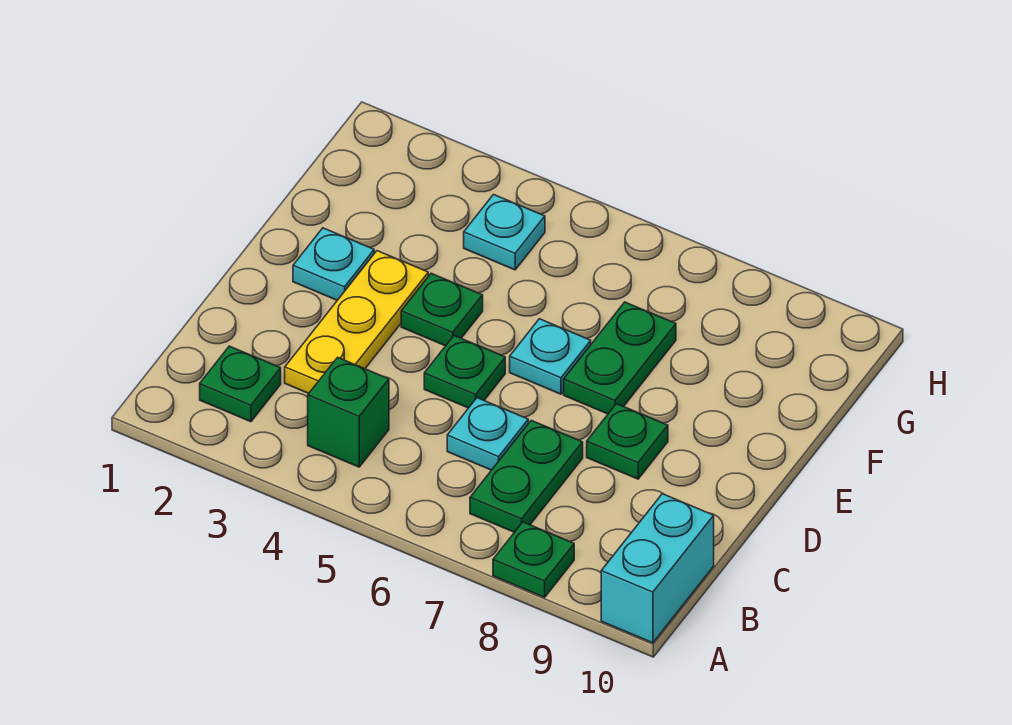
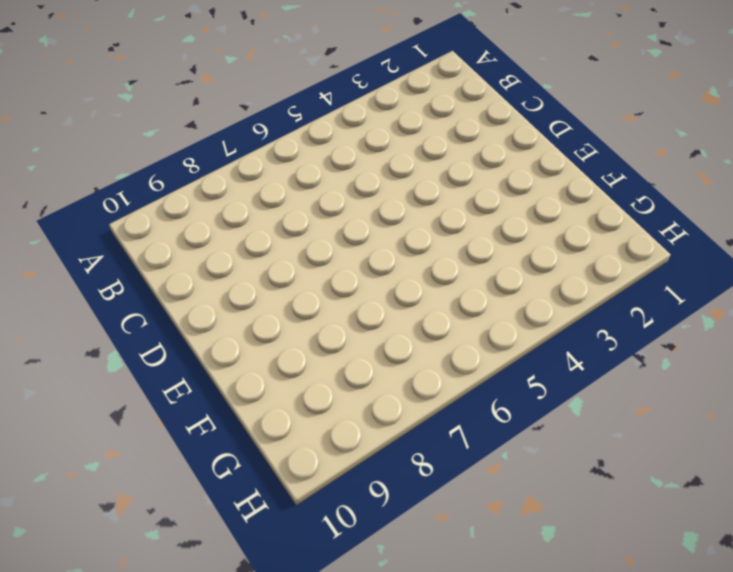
none -> green 1x1 plate [493,522,574,597]
none -> cyan 1x2 brick [601,494,714,643]
none -> green 1x1 plate [200,346,281,422]

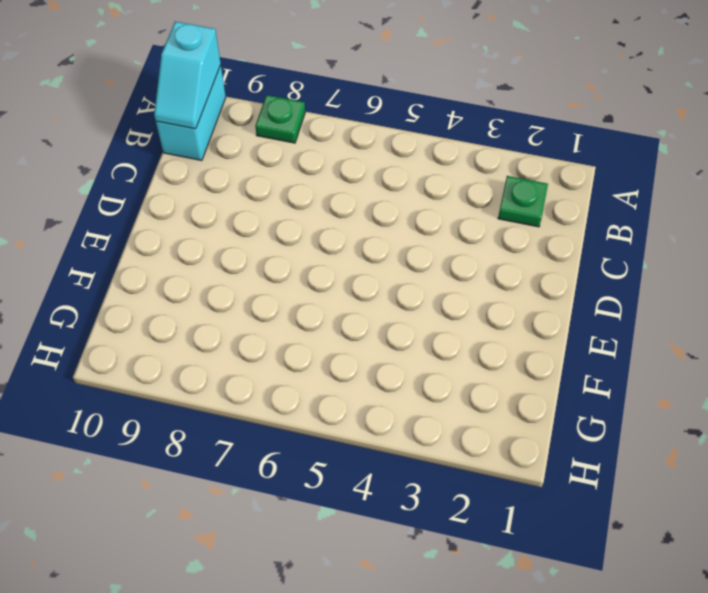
cyan 1x2 slope [154,22,221,129] -> none
none -> green 1x1 brick [308,357,389,467]
none -> green 1x2 plate [470,420,583,532]
none -> yellow 1x3 plate [285,251,428,393]

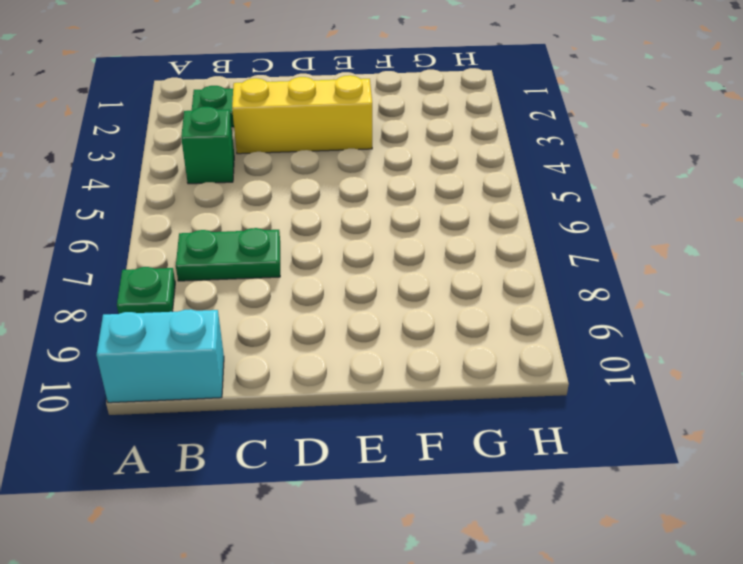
yellow 1x3 brick [232,75,372,154] -> yellow 1x3 plate [285,251,428,393]
none -> cyan 1x1 plate [447,398,528,470]
none -> green 1x1 plate [424,336,505,408]
none -> green 1x1 plate [587,404,668,479]

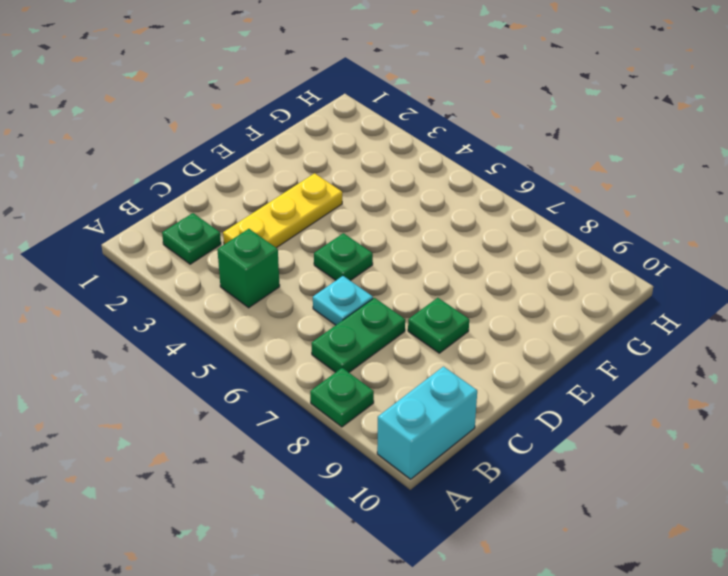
none -> cyan 1x1 plate [293,228,374,300]
none -> green 1x1 plate [401,273,483,346]
none -> cyan 1x1 plate [510,319,591,394]

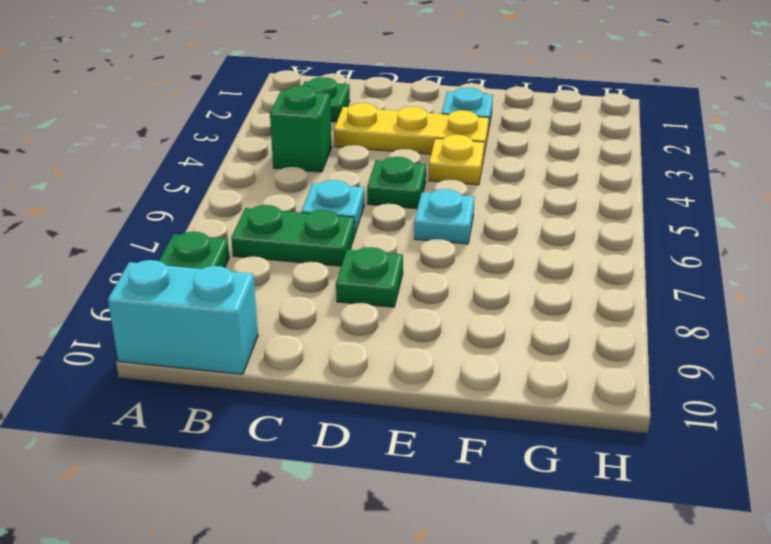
yellow 1x1 plate [429,135,484,185] -> green 1x1 plate [401,273,483,346]
none -> green 1x2 plate [564,302,676,414]
none -> cyan 1x1 plate [464,195,545,270]

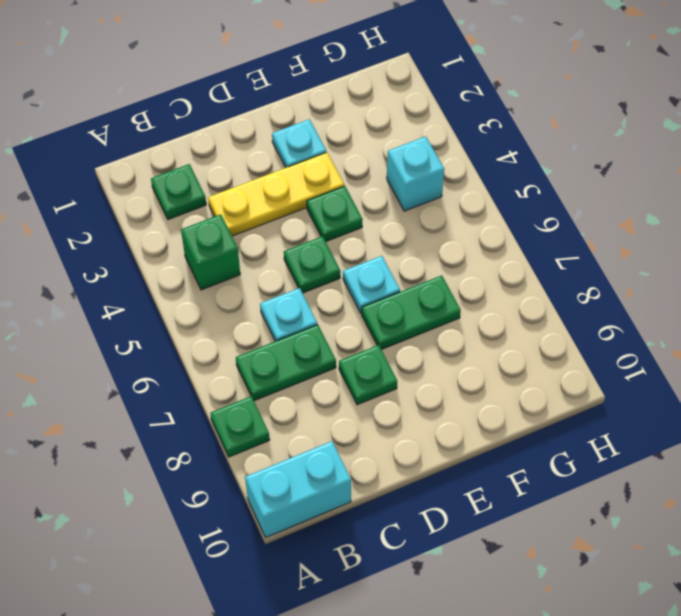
cyan 1x1 brick [387,136,444,211] -> cyan 1x1 plate [464,195,545,270]

